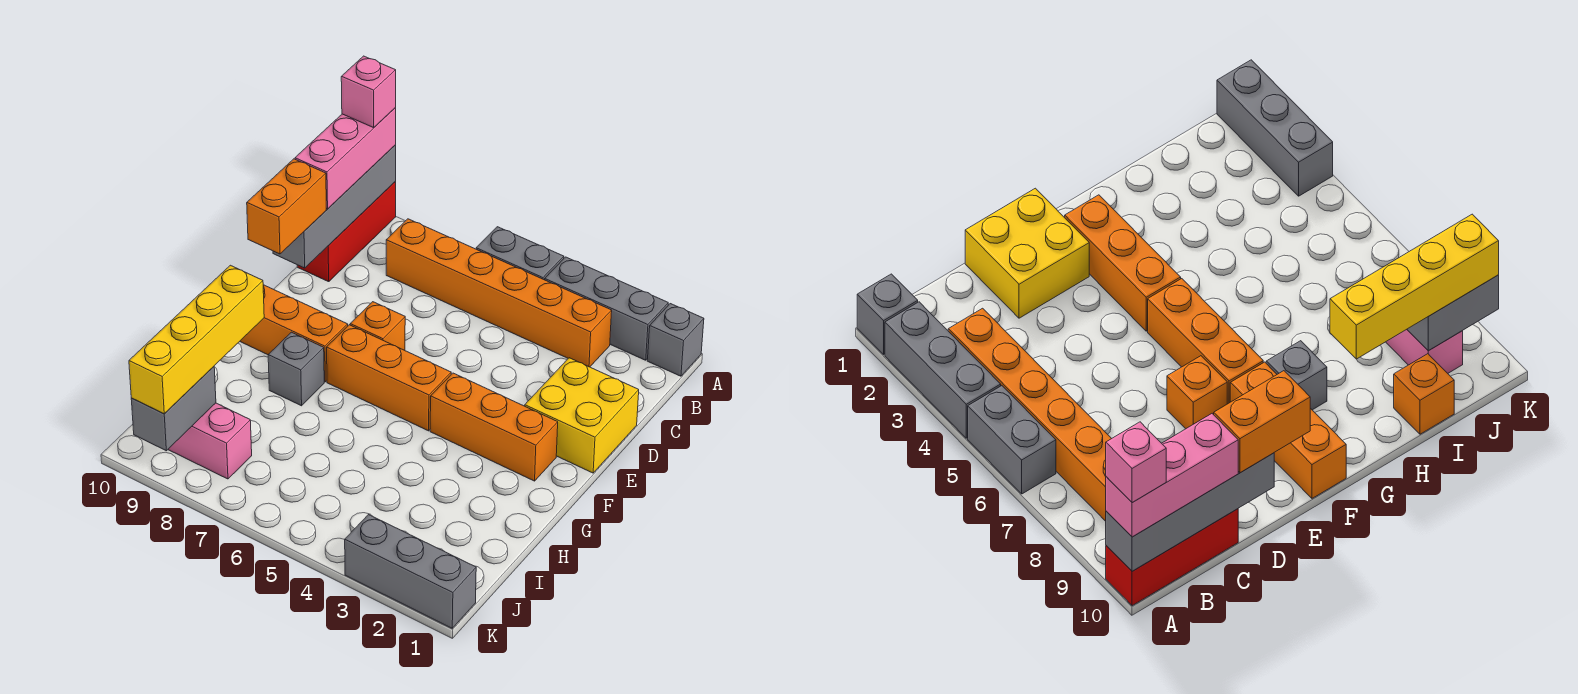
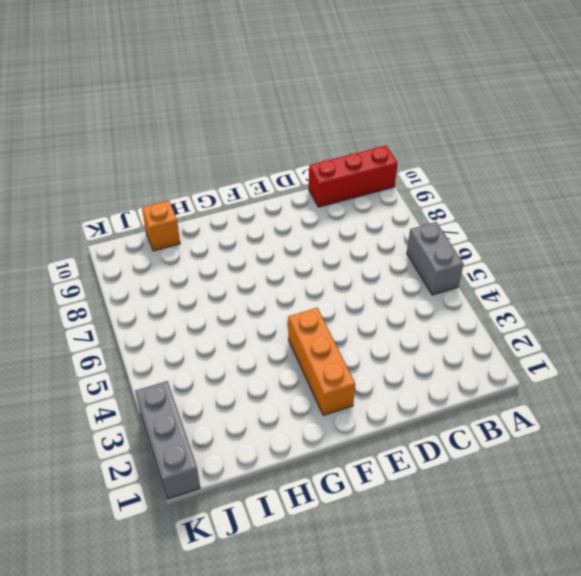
none -> grey 1x1 brick [647,304,704,376]
none -> grey 1x3 brick [545,257,668,360]
none -> orange 1x6 brick [386,219,612,367]

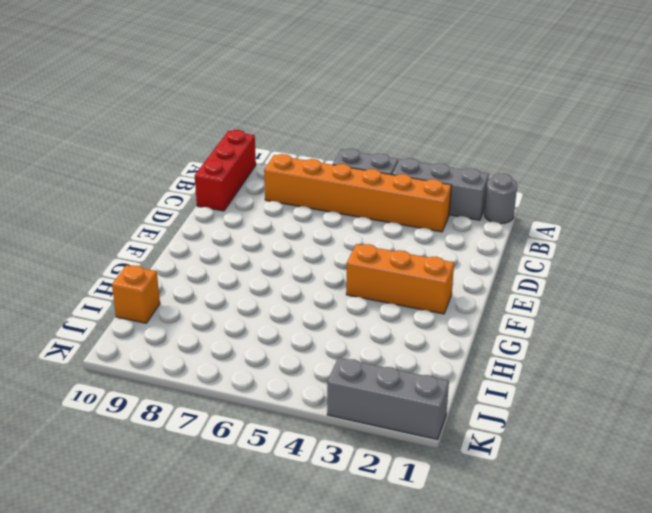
grey 1x1 round brick [484,174,517,224] -> grey 1x1 brick [647,304,704,376]
none -> yellow 2x2 brick [525,358,639,473]
none -> orange 1x1 brick [350,302,405,350]
none -> orange 1x3 brick [327,325,451,431]

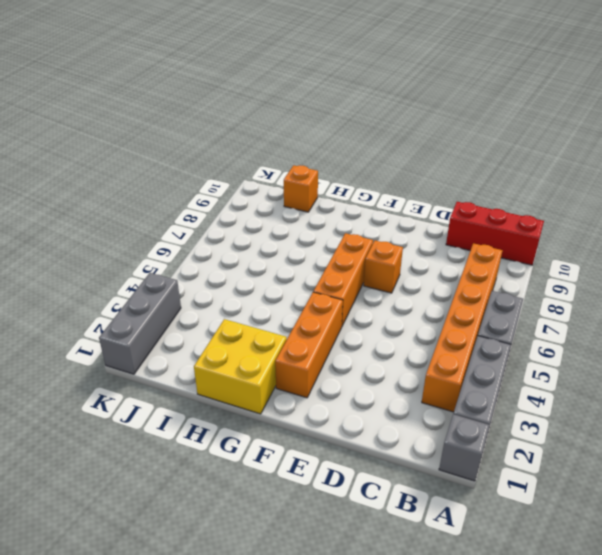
yellow 2x2 brick [194,319,287,414] -> yellow 2x2 brick moved to [525,358,639,473]
none -> orange 1x3 brick [240,285,348,382]
none -> grey 1x1 brick [268,332,324,406]
none -> pink 1x2 brick [168,403,252,479]

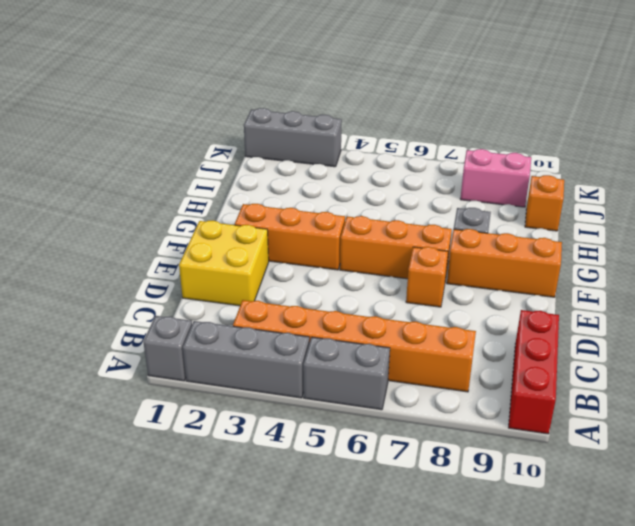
none -> grey 1x4 brick [273,145,396,268]
none -> grey 1x2 brick [131,367,216,451]
none -> pink 1x3 brick [295,108,396,209]

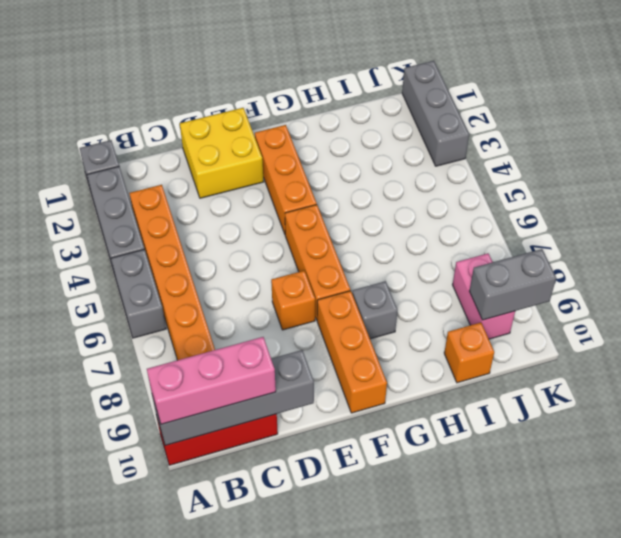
none -> orange 1x2 brick [247,159,326,254]
none -> yellow 1x4 brick [129,265,264,414]
none -> pink 1x1 brick [341,56,396,128]

